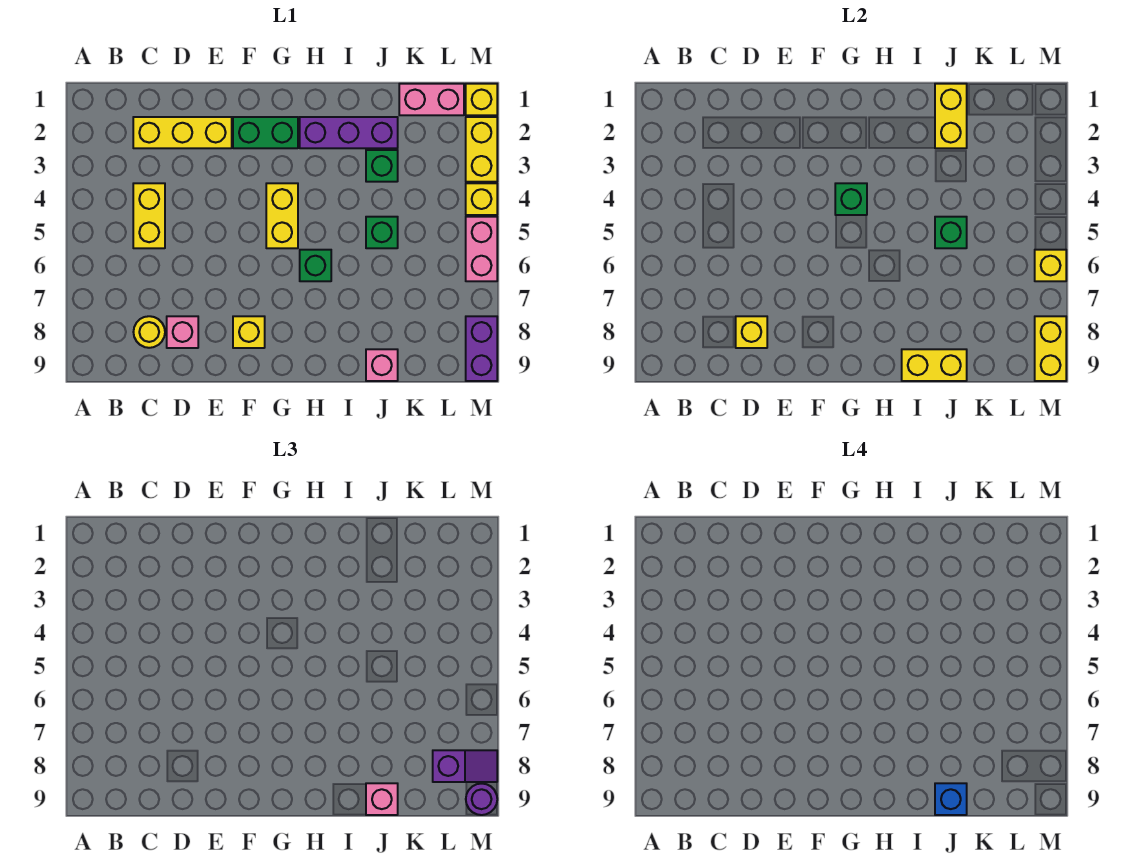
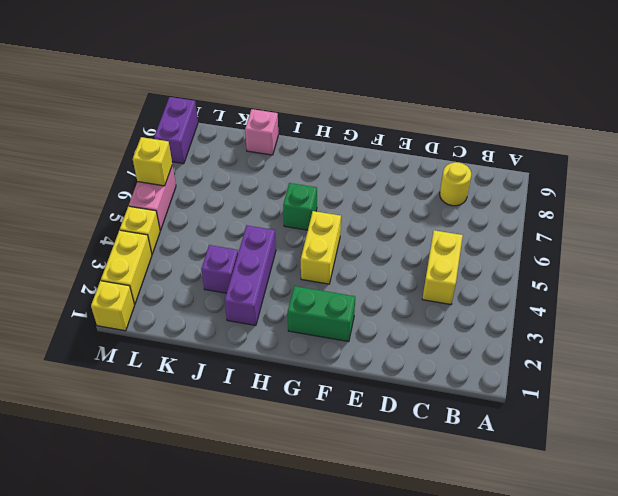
purple 1x3 brick [225,226,276,325] -> purple 1x3 brick turned to [300,117,398,148]
purple 1x1 brick [201,245,238,293] -> green 1x1 brick [366,150,398,182]
none -> yellow 1x3 brick [133,117,232,148]
none -> pink 1x1 brick [167,316,198,348]
none -> yellow 1x1 brick [233,316,265,348]

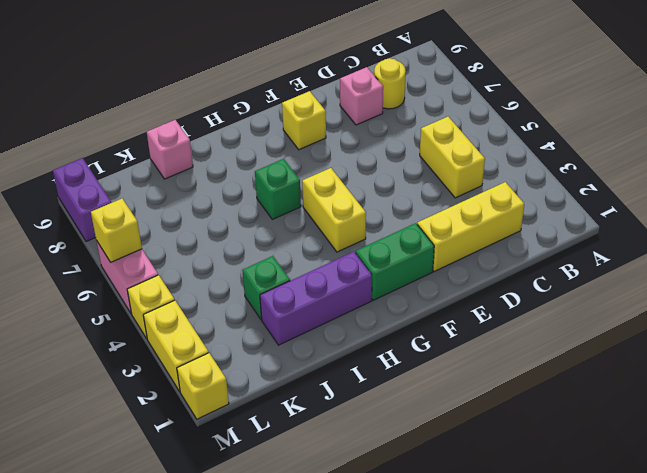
none -> green 1x1 brick [366,217,398,248]
none -> pink 1x2 brick [399,84,464,115]
none -> yellow 1x1 brick [736,316,767,348]

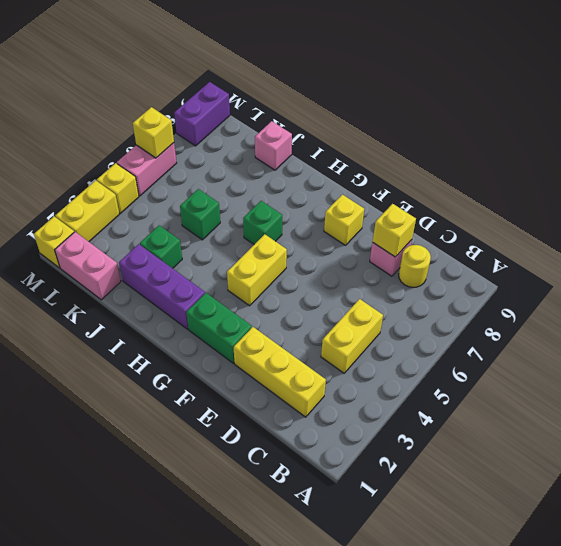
none -> green 1x1 brick [835,183,867,215]
none -> yellow 1x2 brick [902,349,967,381]
none -> yellow 1x2 brick [935,84,967,148]

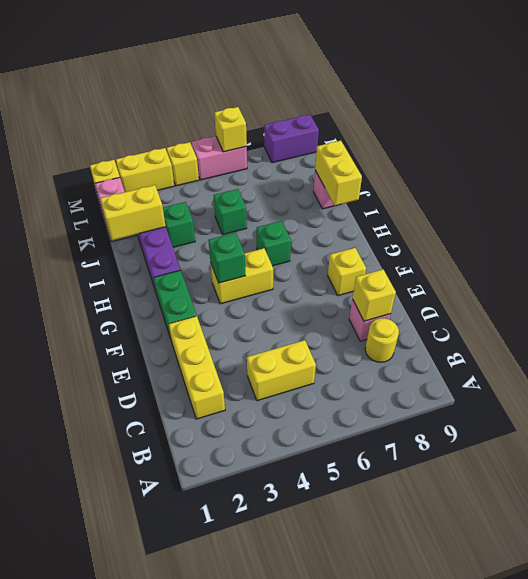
none -> green 1x1 brick [935,217,967,248]
none -> yellow 1x2 brick [1035,316,1066,381]
none -> pink 1x1 brick [366,783,398,815]

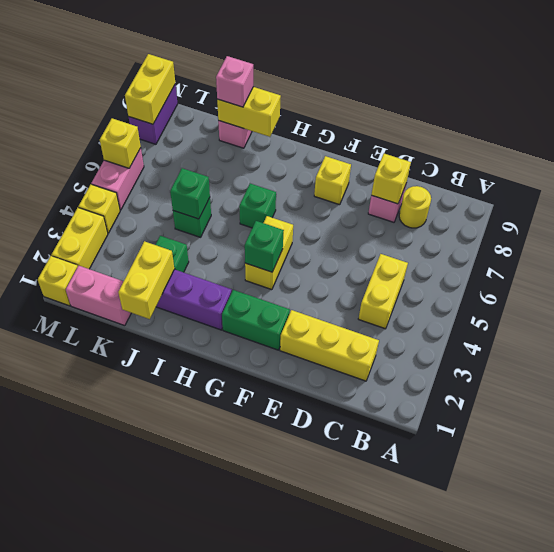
none -> purple 1x2 slope [433,750,497,782]
none -> purple 1x1 round brick [466,784,497,815]
none -> blue 1x1 brick [935,783,967,815]

